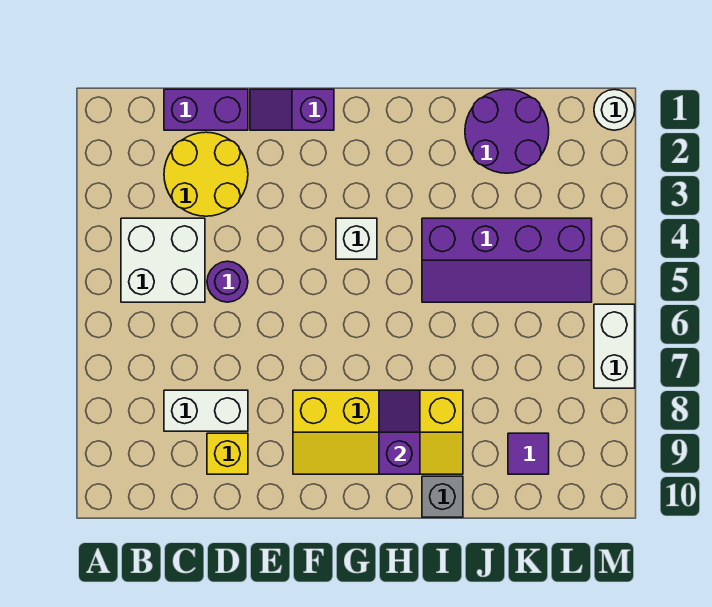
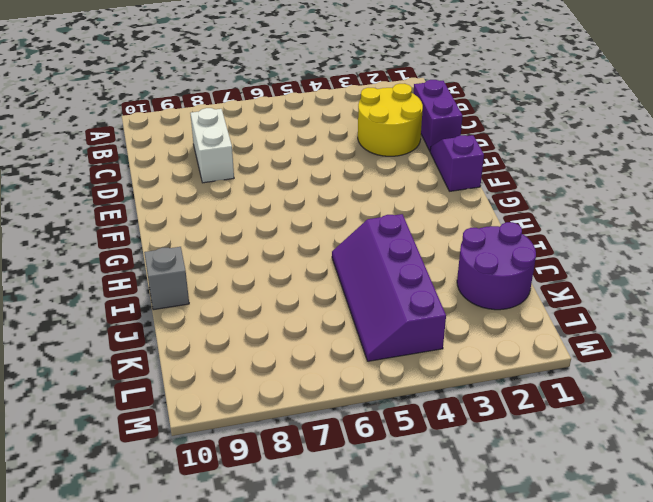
none -> white 2x2 brick [121,218,205,302]
none -> purple 1x1 round brick [207,261,248,302]
none -> yellow 1x1 brick [207,433,248,474]

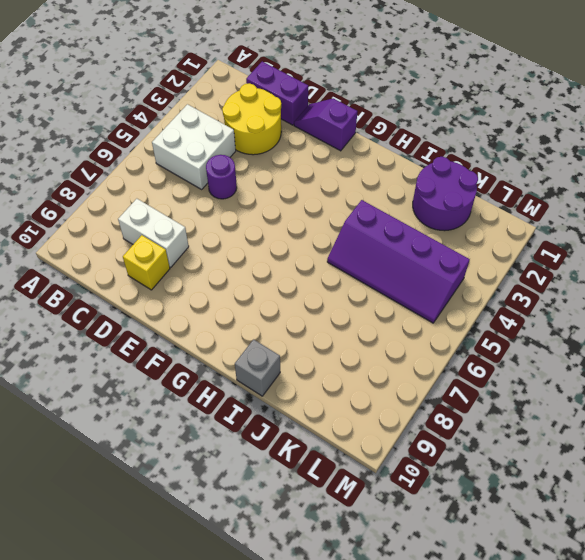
none -> yellow 2x4 slope [293,390,463,474]
none -> white 1x1 brick [336,218,377,259]
none -> purple 1x1 tile [508,433,549,474]

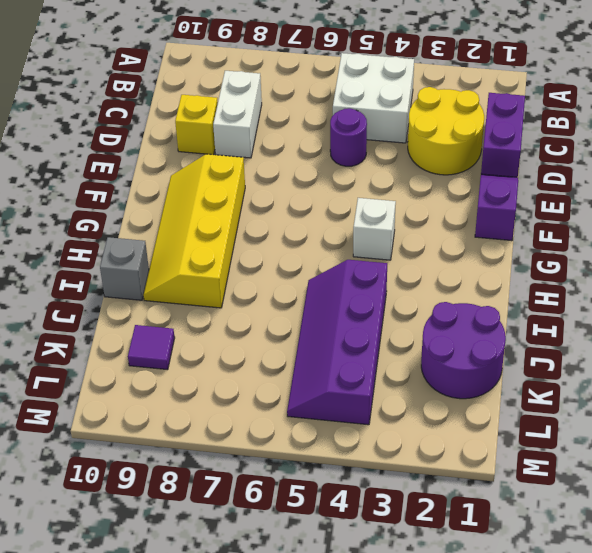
none -> white 1x1 round brick [594,89,635,130]
none -> white 1x2 brick [594,304,635,388]
none -> purple 1x2 slope [379,390,420,474]

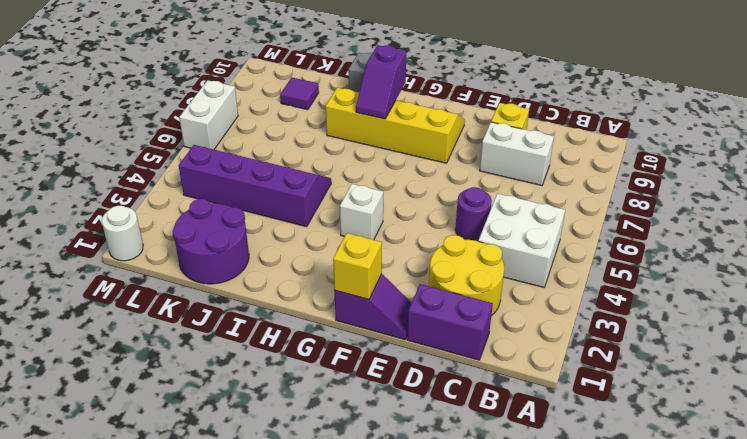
yellow 1x1 brick [333,233,382,299] -> none

